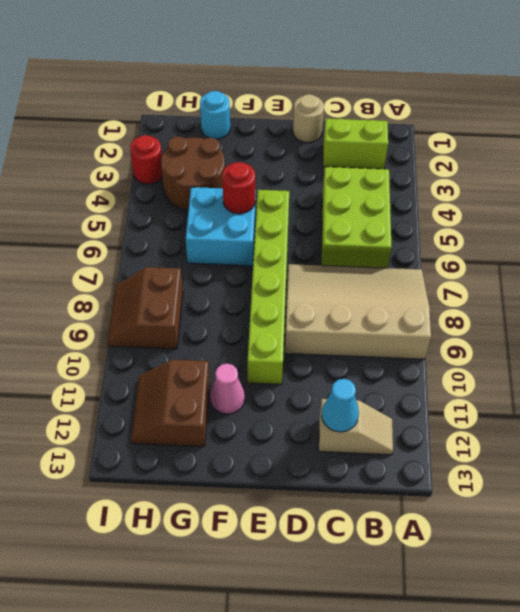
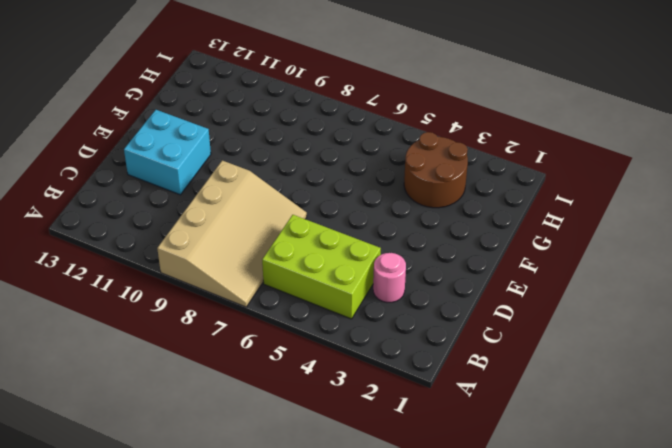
pink 1x1 round brick [373,253,406,302] -> none
cyan 2x2 brick [124,110,211,195] -> cyan 2x2 brick moved to [186,187,256,266]
none -> lime 1x2 brick [323,119,388,169]
none -> tan 1x2 slope [319,399,393,455]
none -> tan 1x1 round brick [293,94,324,143]

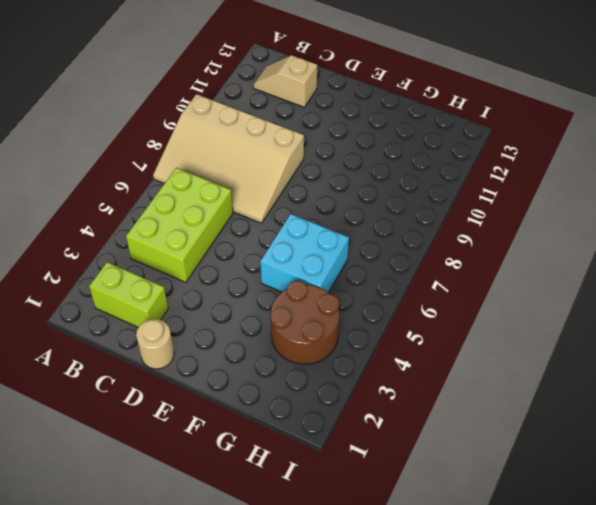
none -> lime 1x6 brick [248,190,289,384]
none -> pink 1x1 cone [210,364,245,414]
none -> cyan 1x1 round brick [200,91,230,139]

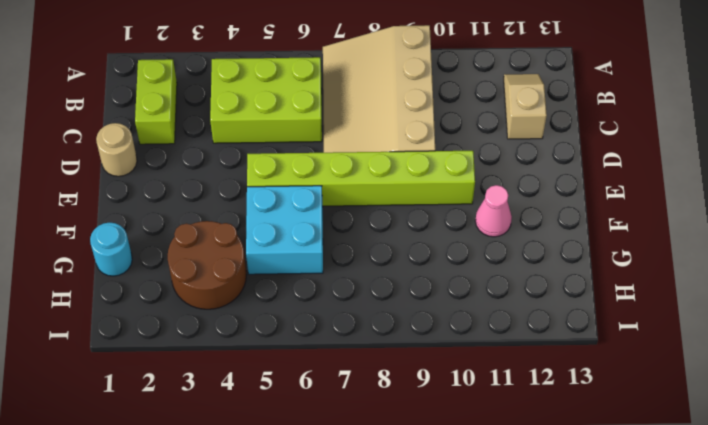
none -> brown 2x2 slope [131,360,210,447]
none -> brown 2x2 slope [108,267,183,349]
none -> red 1x1 round brick [130,135,162,184]

